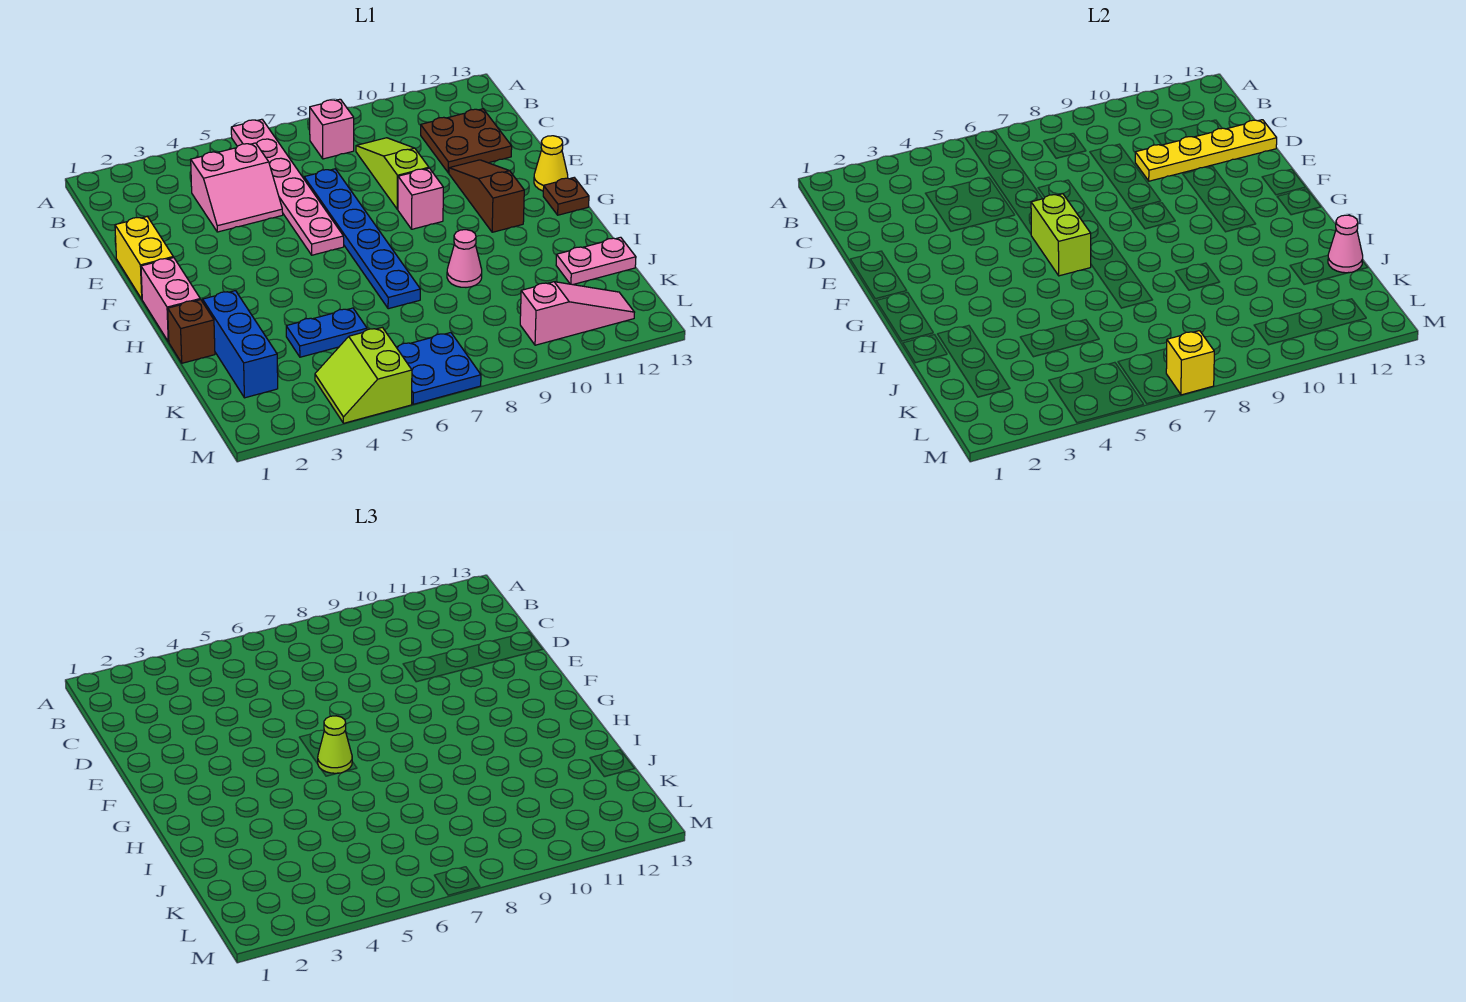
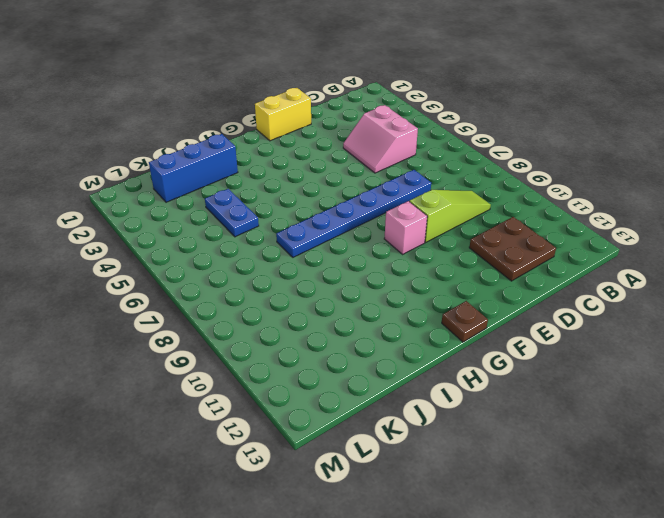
none -> pink 1x6 plate [231,119,344,255]
none -> pink 1x1 brick [310,99,354,159]
none -> brown 1x3 slope [449,160,524,232]

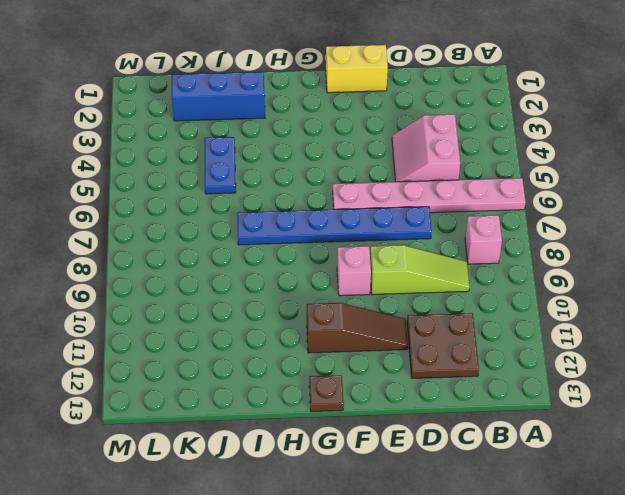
none -> yellow 1x1 cone [534,136,568,191]
none -> pink 1x2 brick [141,258,200,342]
none -> brown 1x1 brick [168,300,215,363]

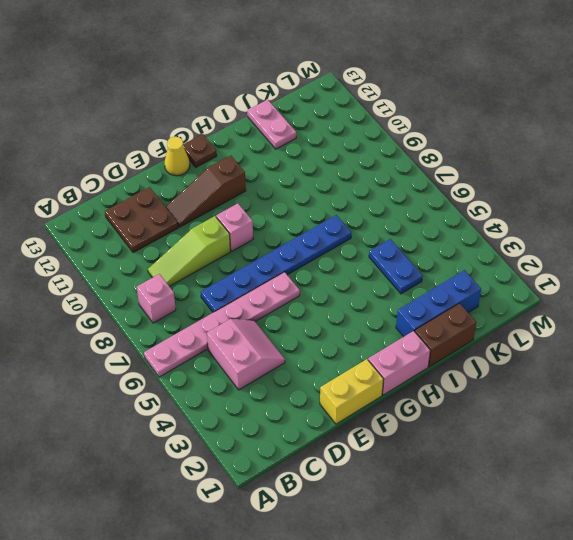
brown 1x2 brick [415,303,476,367] -> brown 1x1 brick [168,300,215,363]
none -> pink 1x1 cone [447,230,482,287]
none -> lime 2x2 slope [315,327,412,423]
none -> blue 2x2 plate [396,333,481,404]

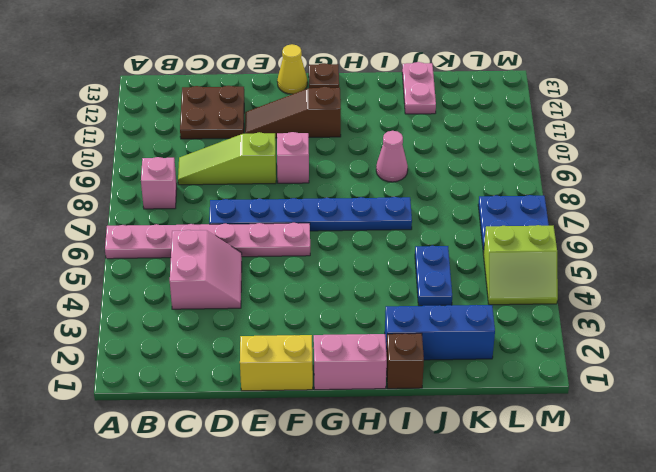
none -> pink 1x3 slope [520,282,635,345]
none -> yellow 1x4 plate [1135,120,1277,181]
none -> lime 1x2 brick [1031,194,1091,276]

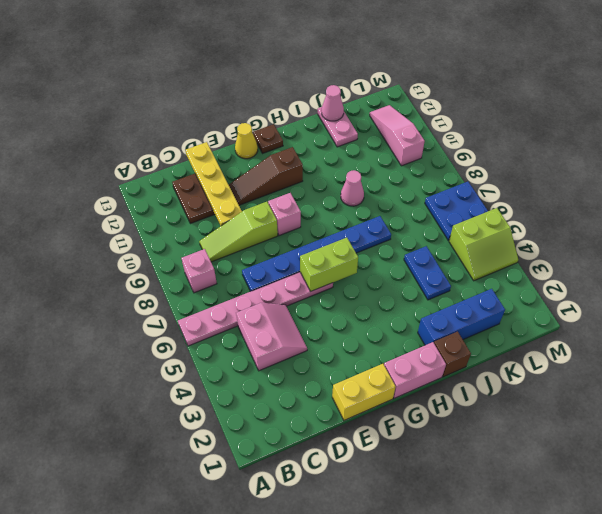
none -> yellow 1x1 brick [1166,331,1214,395]
none -> lime 1x1 cone [318,716,352,773]

